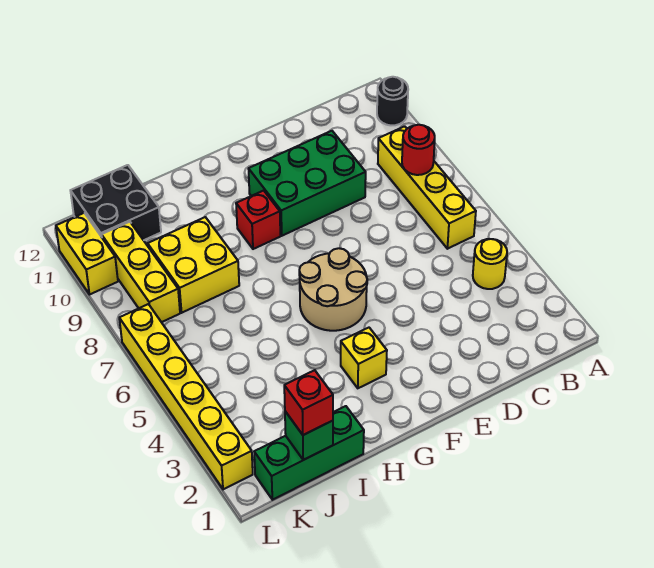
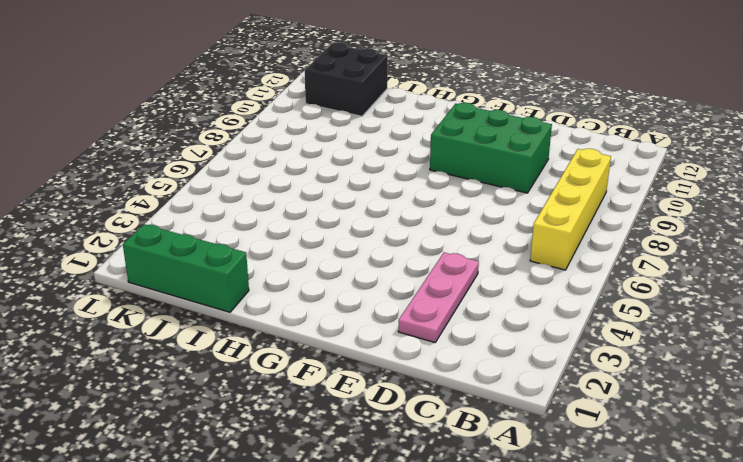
pink 1x3 plate [398,252,479,342] -> none
none -> black 1x1 round brick [377,77,408,125]
none -> yellow 1x1 round brick [473,239,507,289]
none -> tan 2x2 round brick [299,248,367,331]

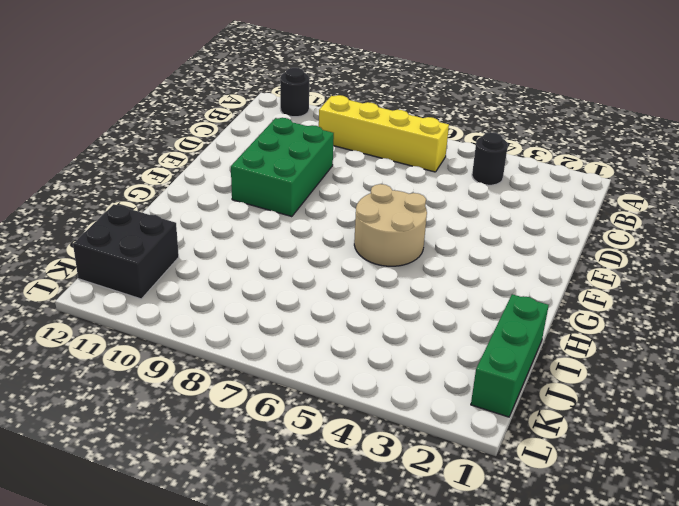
black 1x1 round brick [472,132,508,185] -> yellow 1x1 round brick [473,239,507,289]
none -> yellow 1x1 brick [341,328,387,388]
none -> red 1x1 brick [236,191,280,249]
none -> yellow 2x2 brick [148,217,239,313]

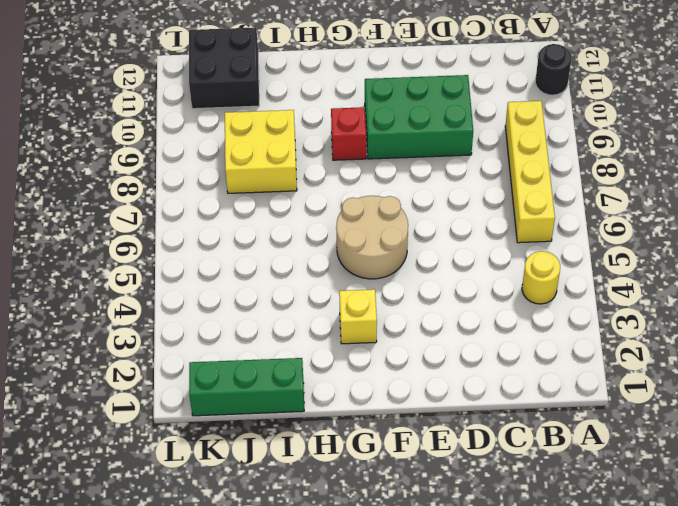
none -> yellow 1x3 brick [102,222,180,322]
none -> yellow 1x6 brick [119,304,253,489]
none -> yellow 1x2 brick [56,213,118,294]

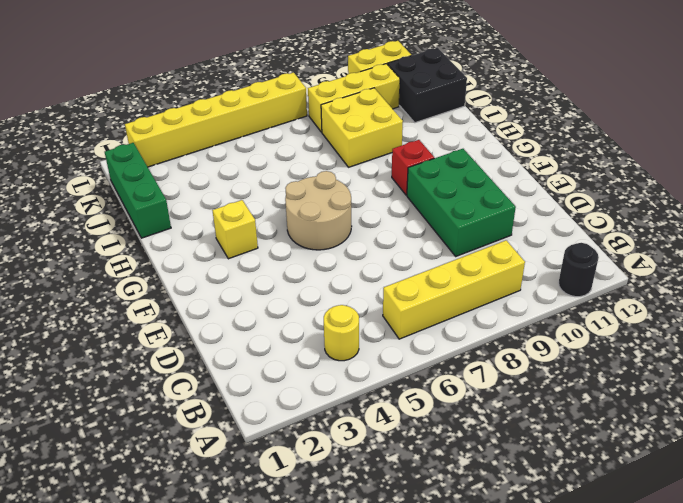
none -> red 1x1 round brick [402,125,435,175]
none -> green 1x1 brick [285,411,333,460]
none -> red 1x1 brick [284,370,333,435]

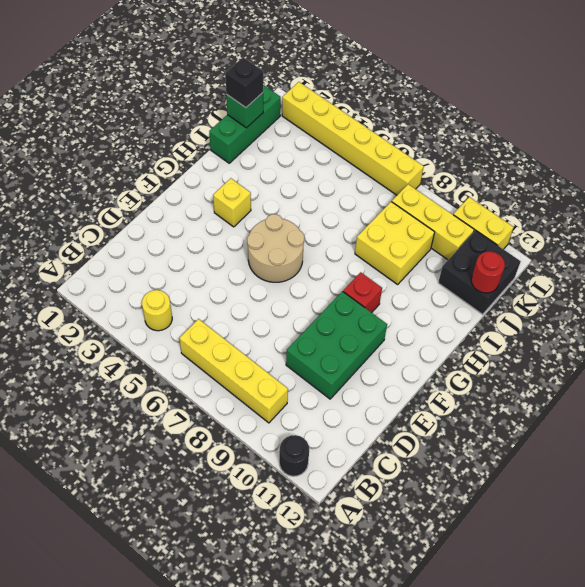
black 1x1 brick [225,57,263,108] -> red 1x1 brick [284,370,333,435]
red 1x1 round brick [471,251,505,293] -> red 1x1 round brick moved to [402,125,435,175]

